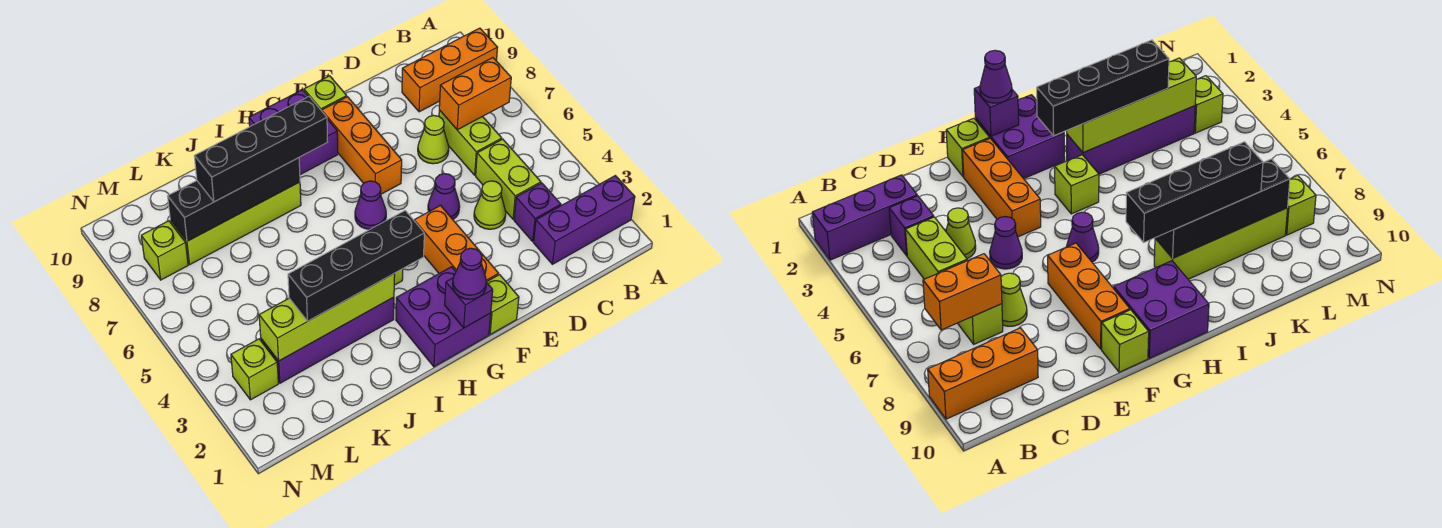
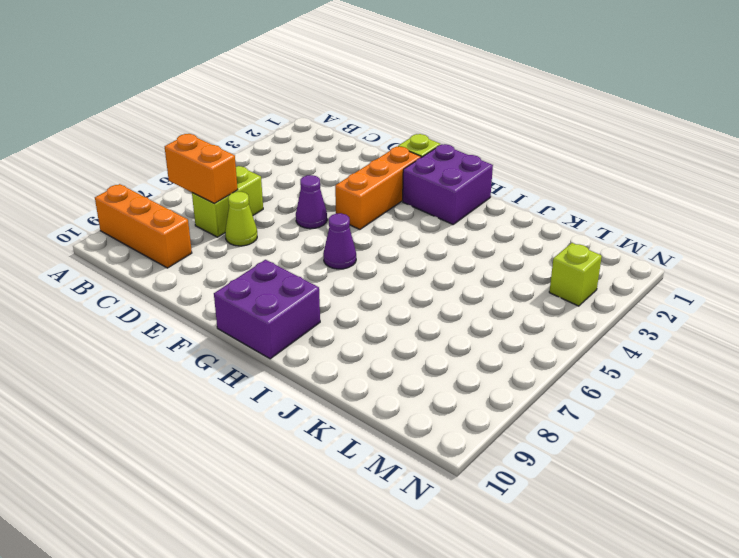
none -> purple 1x3 brick [534,176,635,264]
none -> purple 1x1 brick [514,183,561,241]
none -> lime 1x2 brick [476,139,541,219]

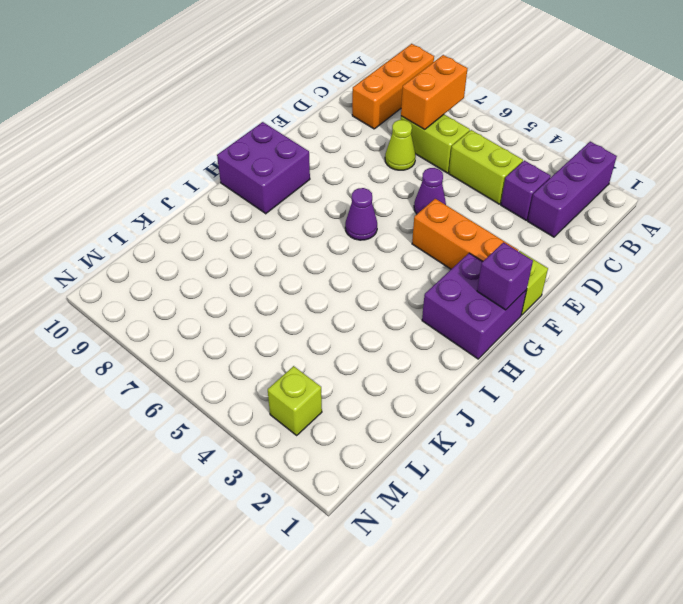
none -> lime 1x1 cone [474,181,506,229]
none -> orange 1x3 brick [322,97,402,194]
none -> lime 1x1 brick [304,76,347,111]

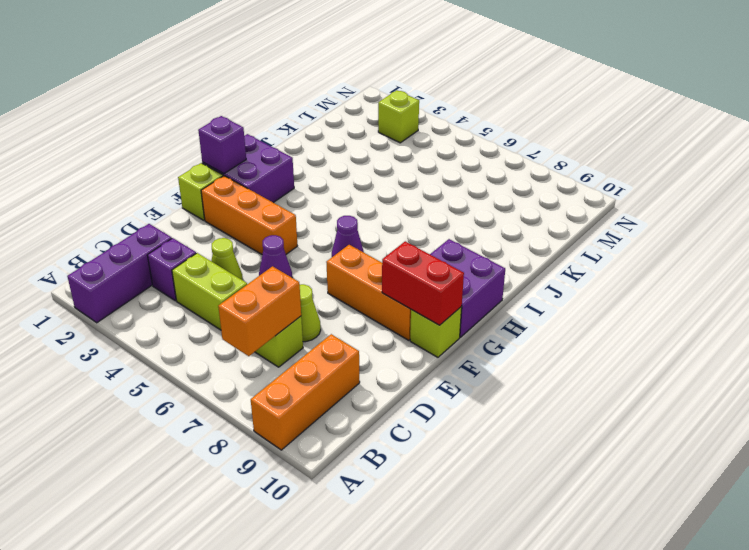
red 1x2 brick [382,241,464,325] -> none
none -> lime 1x1 brick [1055,155,1099,214]
none -> purple 1x4 brick [261,297,394,383]
none -> lime 1x4 brick [170,182,301,264]

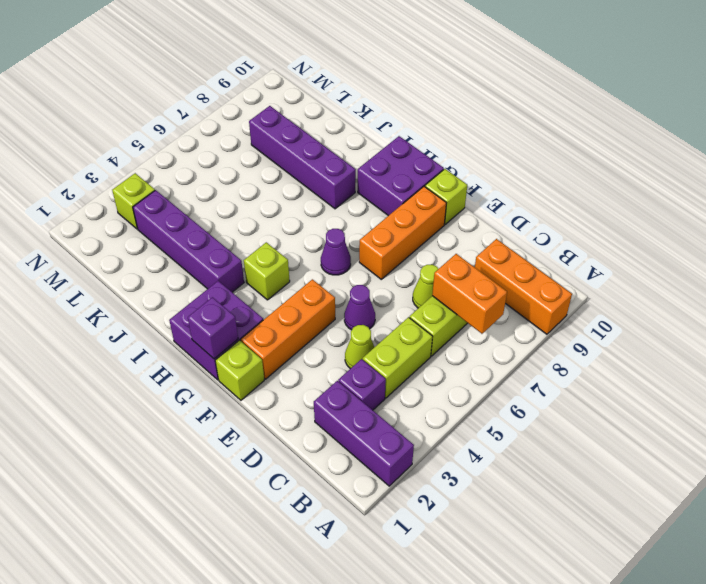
purple 1x4 brick [249,106,356,209] -> lime 1x4 brick [170,182,301,264]
none -> lime 1x1 brick [141,221,188,280]
none -> lime 1x4 brick [259,273,395,361]
none -> black 1x4 brick [168,158,300,241]

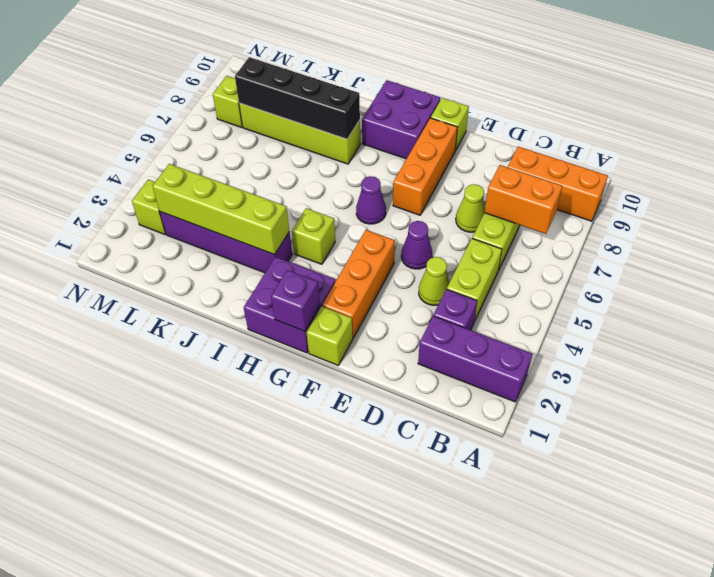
none -> purple 1x1 cone [453,248,486,299]
none -> black 1x4 brick [288,211,424,321]
none -> black 1x4 brick [194,97,327,202]

